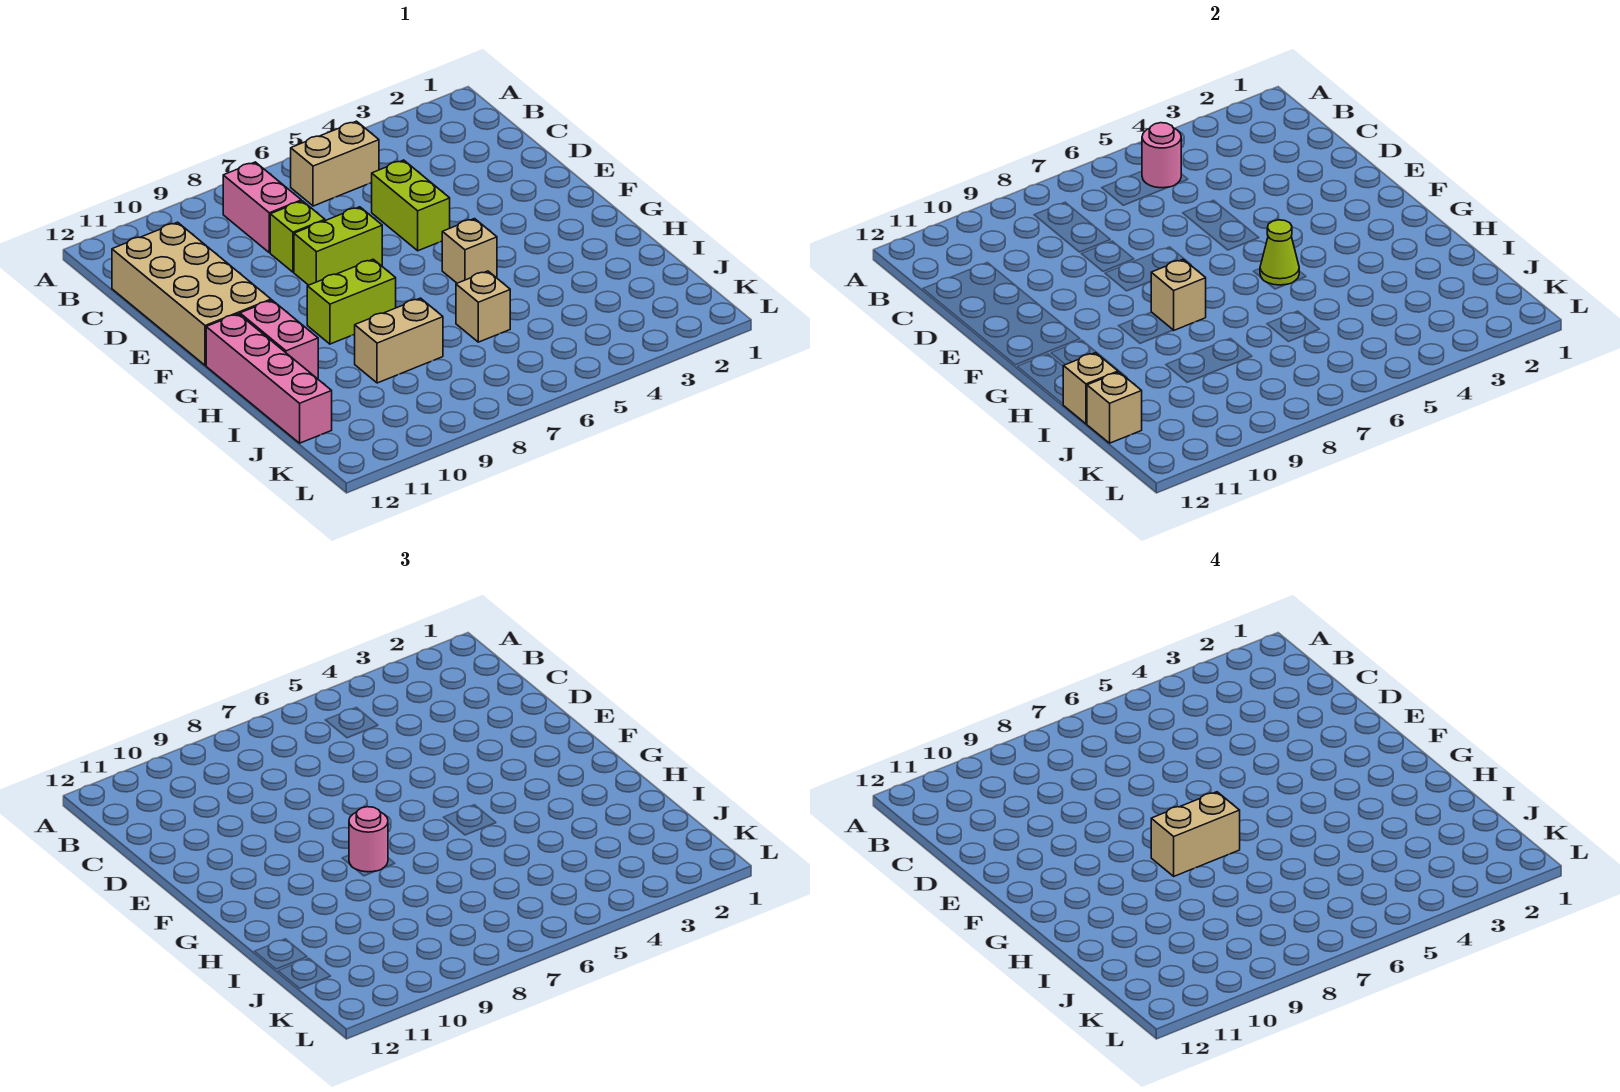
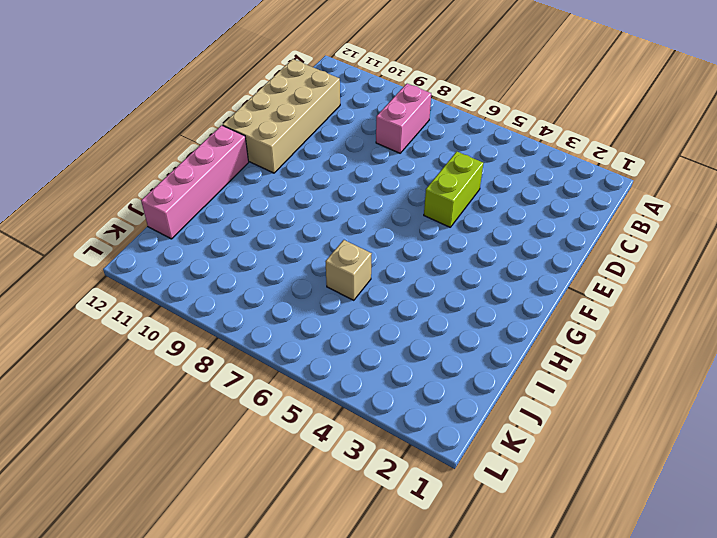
none -> tan 1x2 brick [291,121,379,206]
none -> lime 1x1 brick [270,201,325,272]
none -> lime 1x2 brick [294,207,382,285]

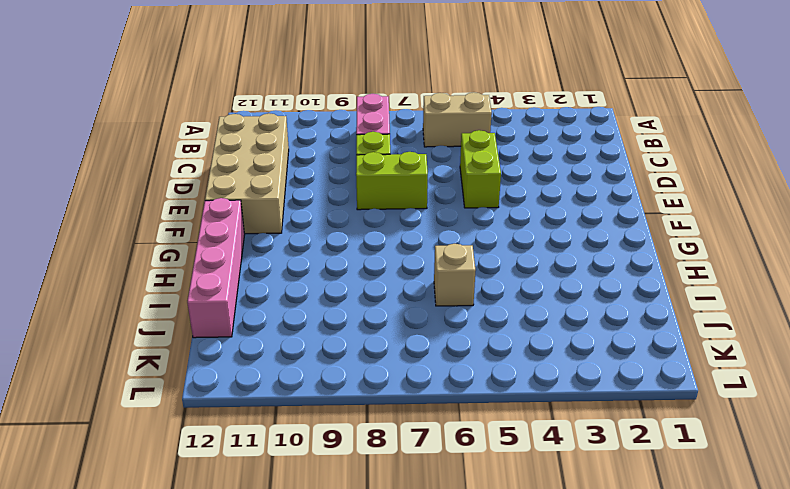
none -> tan 1x1 brick [442,219,497,283]
none -> lime 1x2 brick [307,259,396,344]
none -> pink 1x2 brick [240,300,318,378]

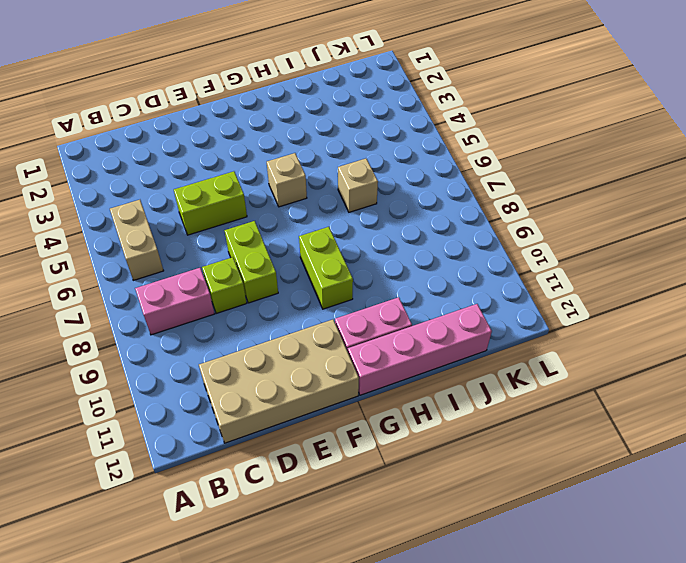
none -> tan 1x2 brick [354,298,443,383]
none -> pink 1x1 round brick [1142,123,1181,188]
none -> lime 1x1 cone [1260,220,1299,285]

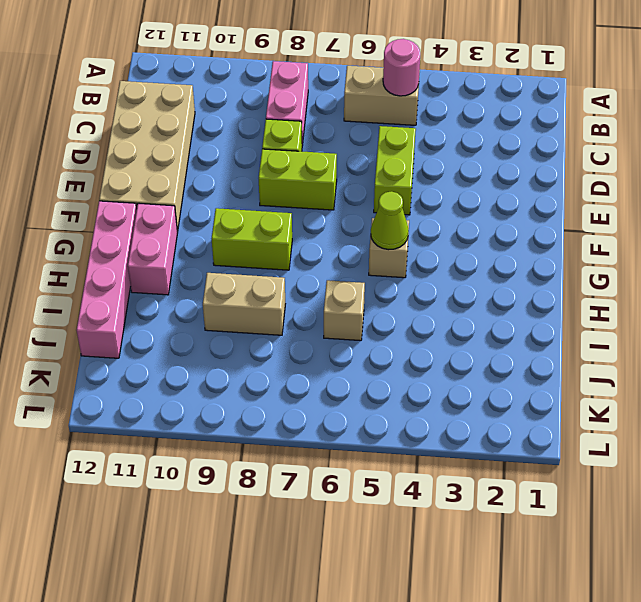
none -> tan 1x1 brick [1151,259,1206,330]
none -> tan 1x1 brick [1063,353,1118,424]
none -> tan 1x1 brick [1087,372,1142,443]

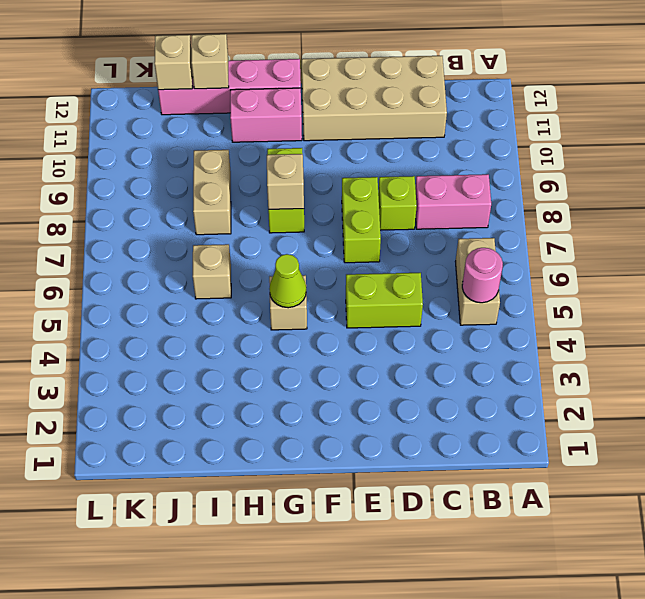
none -> pink 1x1 round brick [349,807,388,872]
none -> tan 1x2 brick [1151,792,1240,876]

